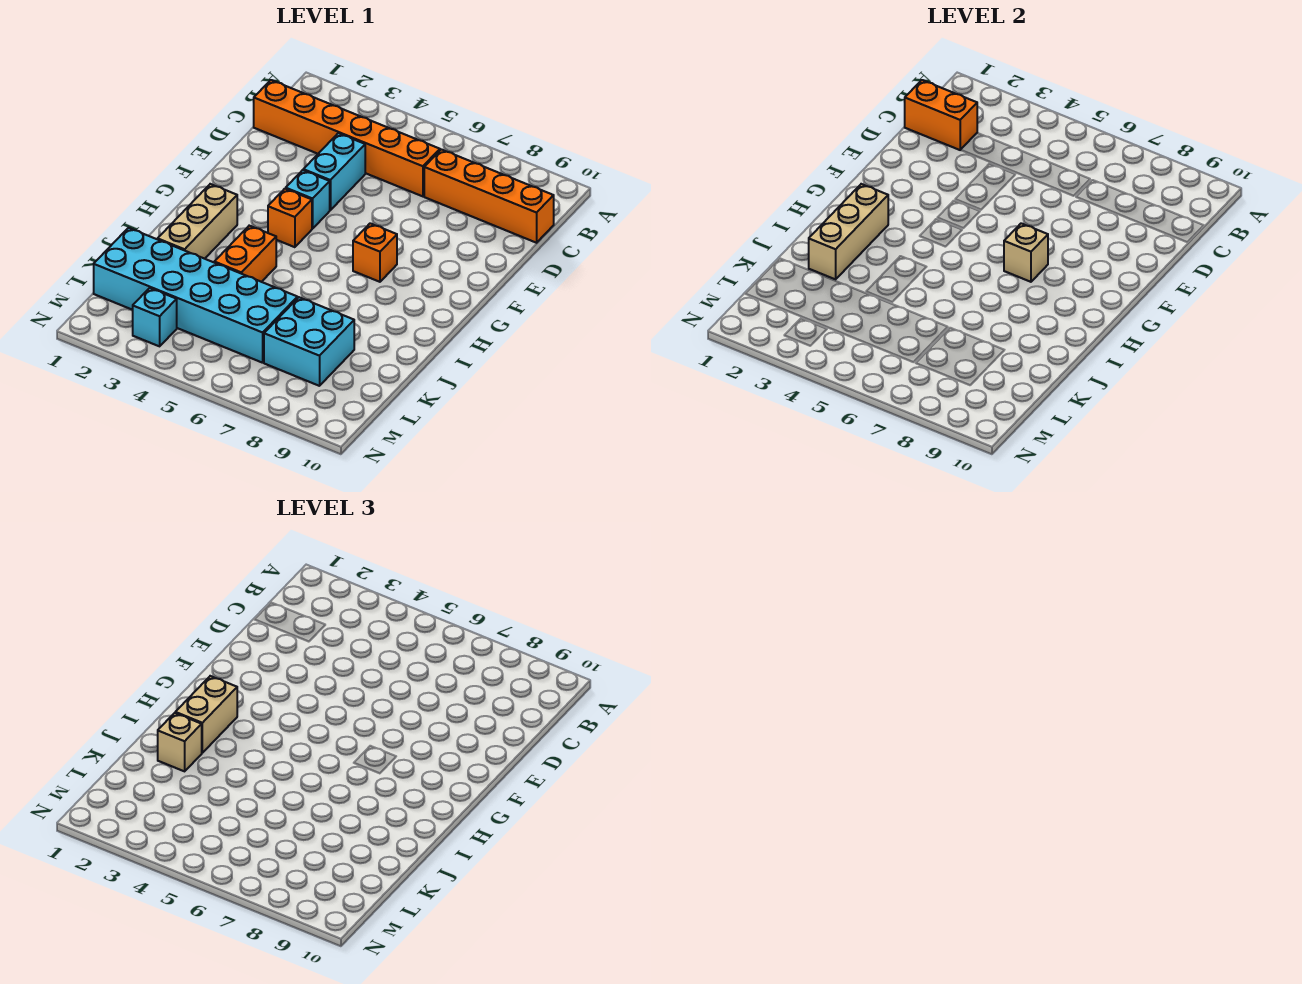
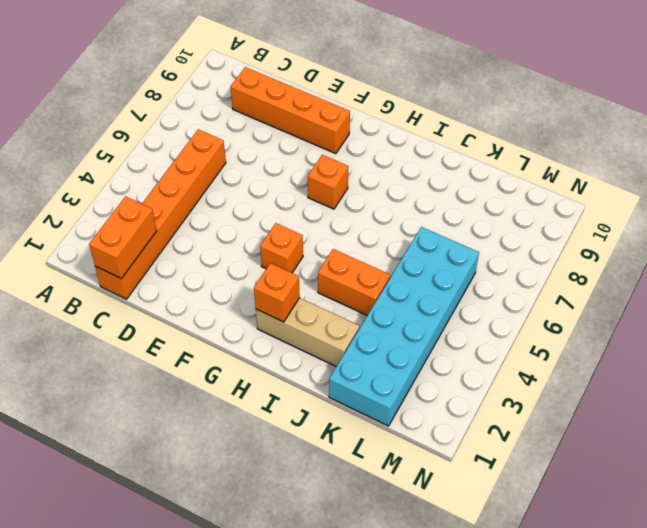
orange 1x4 brick [231,67,350,154] -> orange 1x4 brick turned to [424,149,554,243]
orange 1x1 brick [254,263,300,322] -> tan 1x3 brick [809,184,888,279]
none -> cyan 1x2 brick [303,133,365,210]
none -> cyan 1x1 brick [286,170,330,229]
none -> cyan 2x2 brick [264,297,354,386]

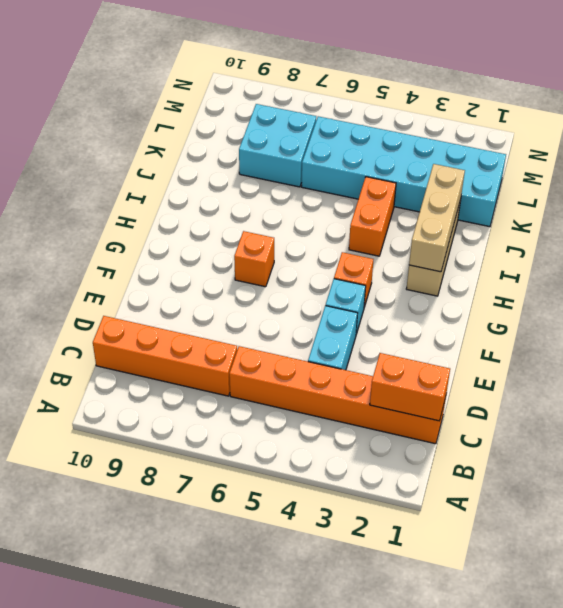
none -> cyan 1x1 brick [133,288,177,346]
none -> tan 1x1 brick [1004,223,1048,282]
none -> tan 1x2 brick [175,676,237,753]

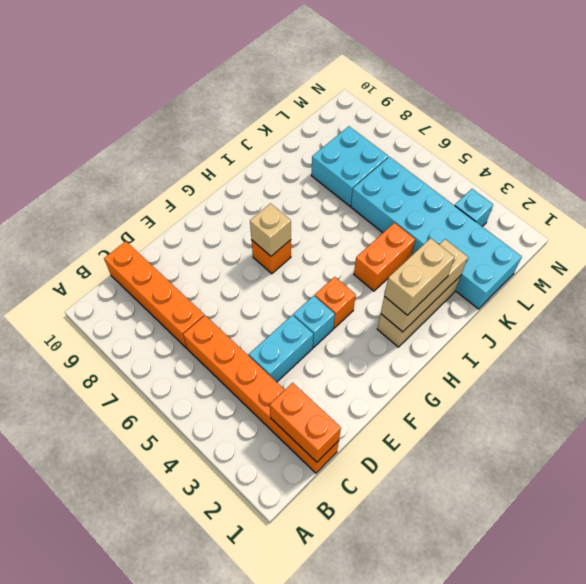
none -> tan 1x1 brick [158,713,202,771]

